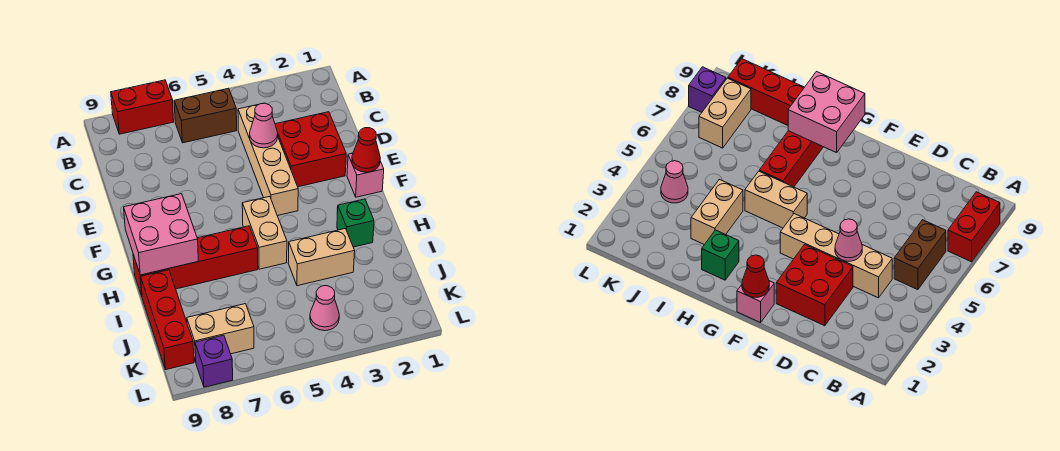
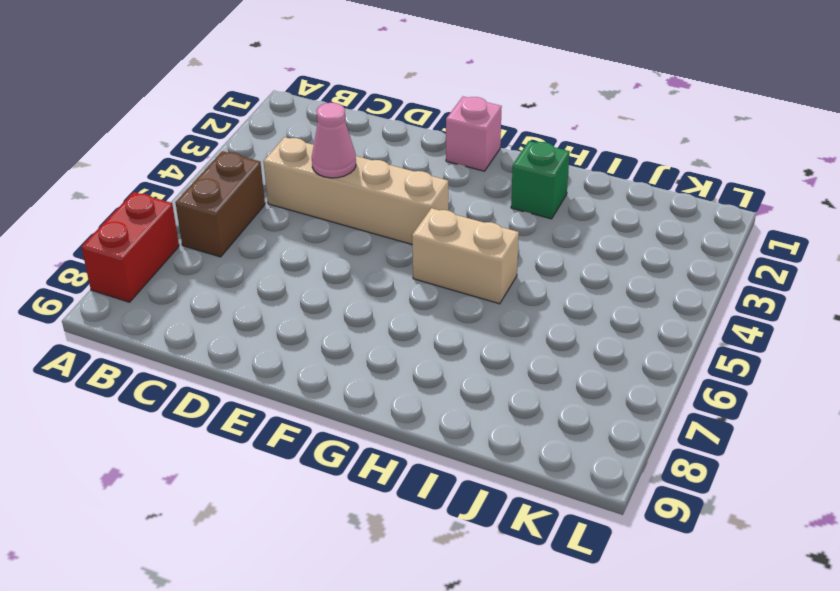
none -> red 2x2 brick [275,112,346,187]
none -> red 1x4 brick [133,226,258,296]
none -> tan 1x2 brick [288,229,355,286]

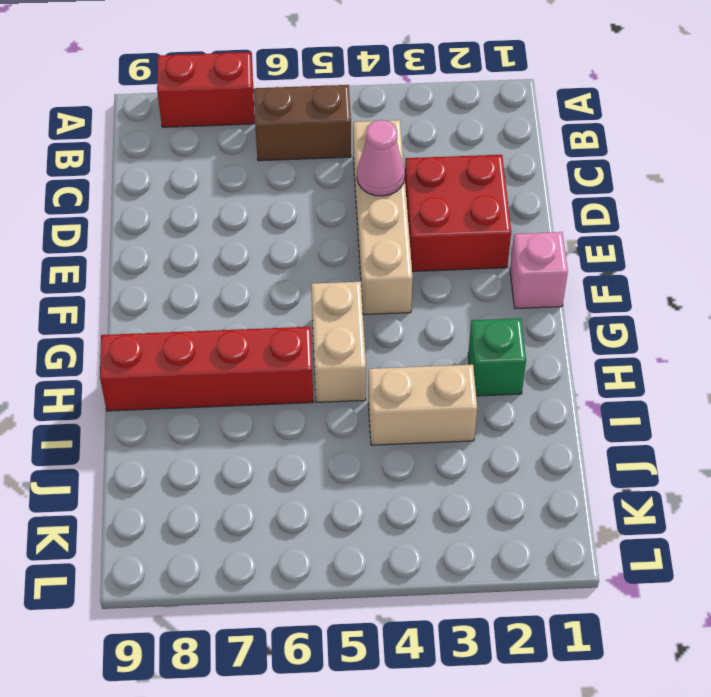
none -> red 1x3 brick [141,270,194,370]
none -> pink 1x1 cone [310,286,339,331]
none -> tan 1x2 brick [187,304,254,362]

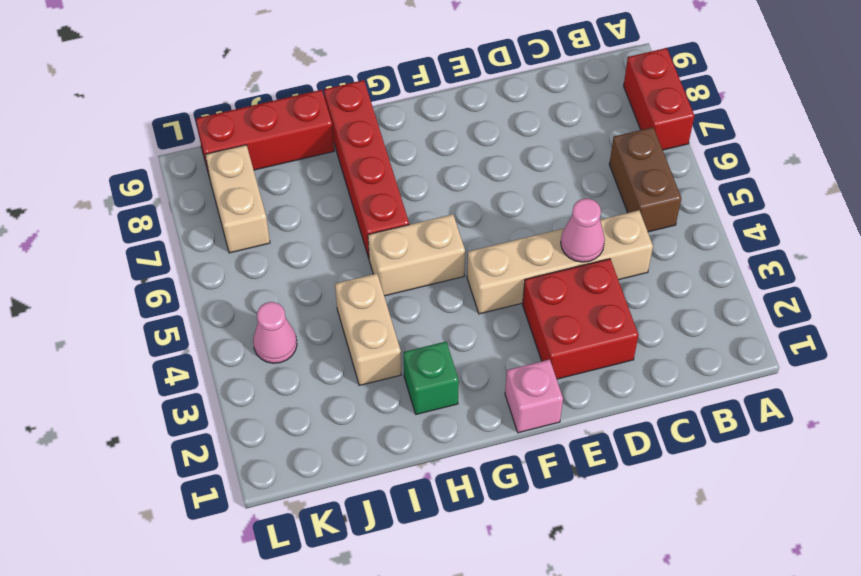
none -> purple 1x1 brick [195,335,233,387]
none -> red 1x1 cone [352,128,380,172]
none -> pink 2x2 brick [124,194,198,275]

